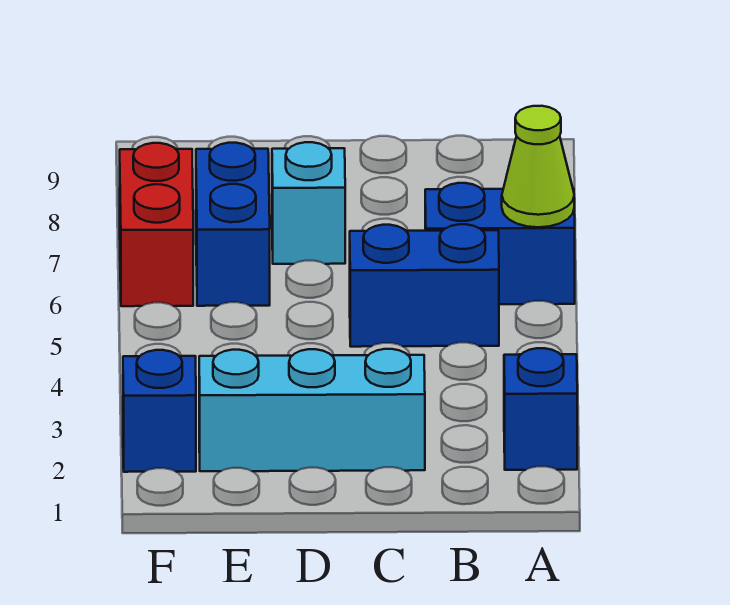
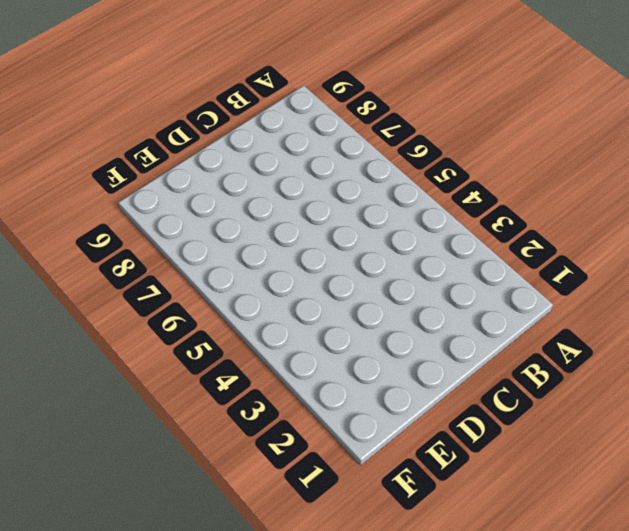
none -> blue 1x1 brick [504,348,577,470]
none -> blue 1x2 brick [425,183,575,304]

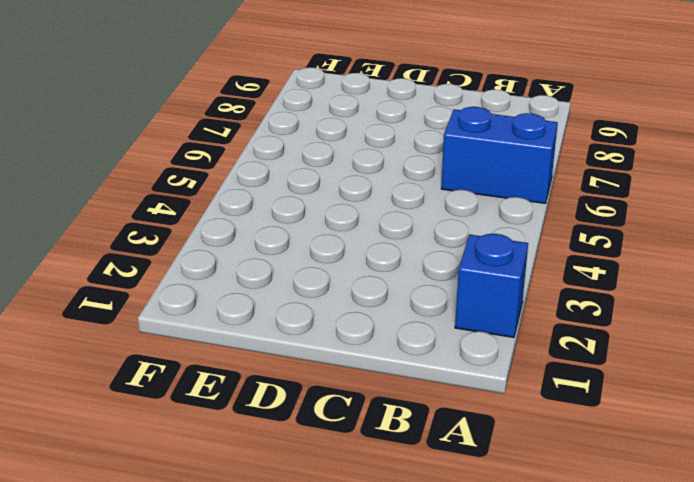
none -> blue 1x2 brick [350,224,499,347]
none -> cyan 1x3 brick [199,349,425,471]

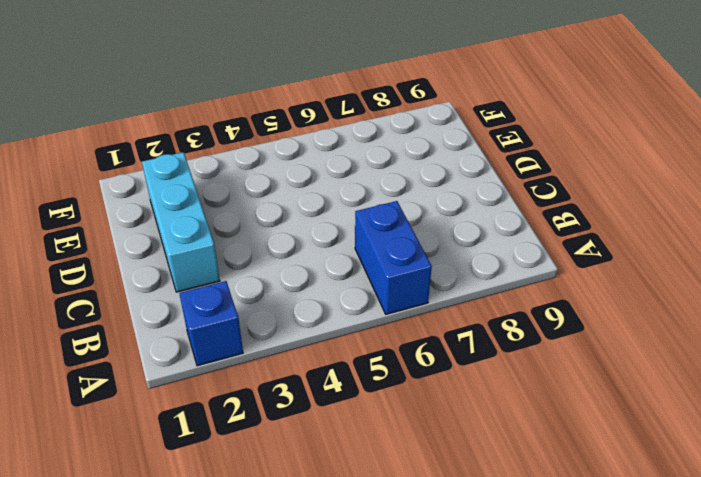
none -> blue 1x2 brick [350,224,499,347]
none -> cyan 1x1 brick [272,142,345,264]

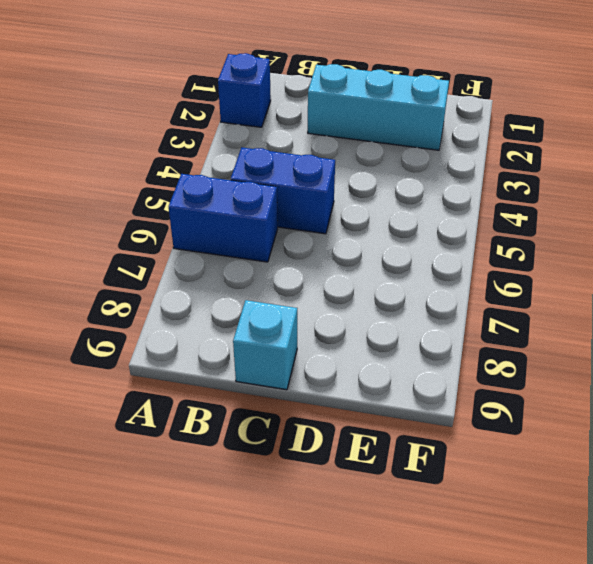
cyan 1x1 brick [233,300,297,390] -> cyan 1x1 brick moved to [272,142,345,264]
none -> blue 1x2 brick [196,143,270,306]
none -> blue 1x1 brick [123,350,196,472]

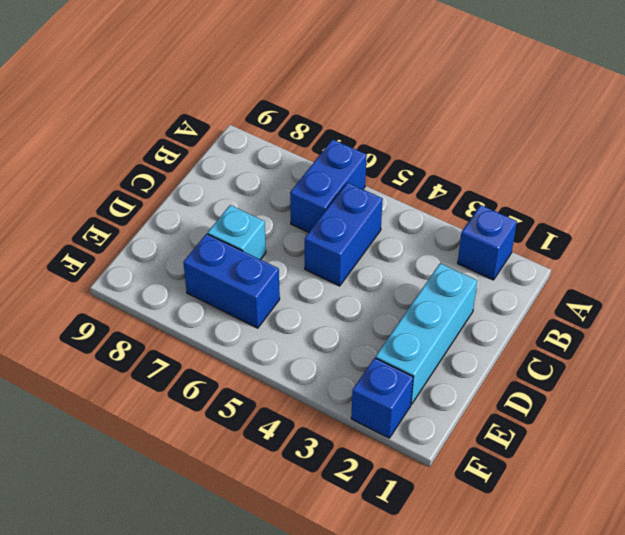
none -> red 1x2 brick [120,143,193,306]
none -> lime 1x1 cone [502,106,574,227]

